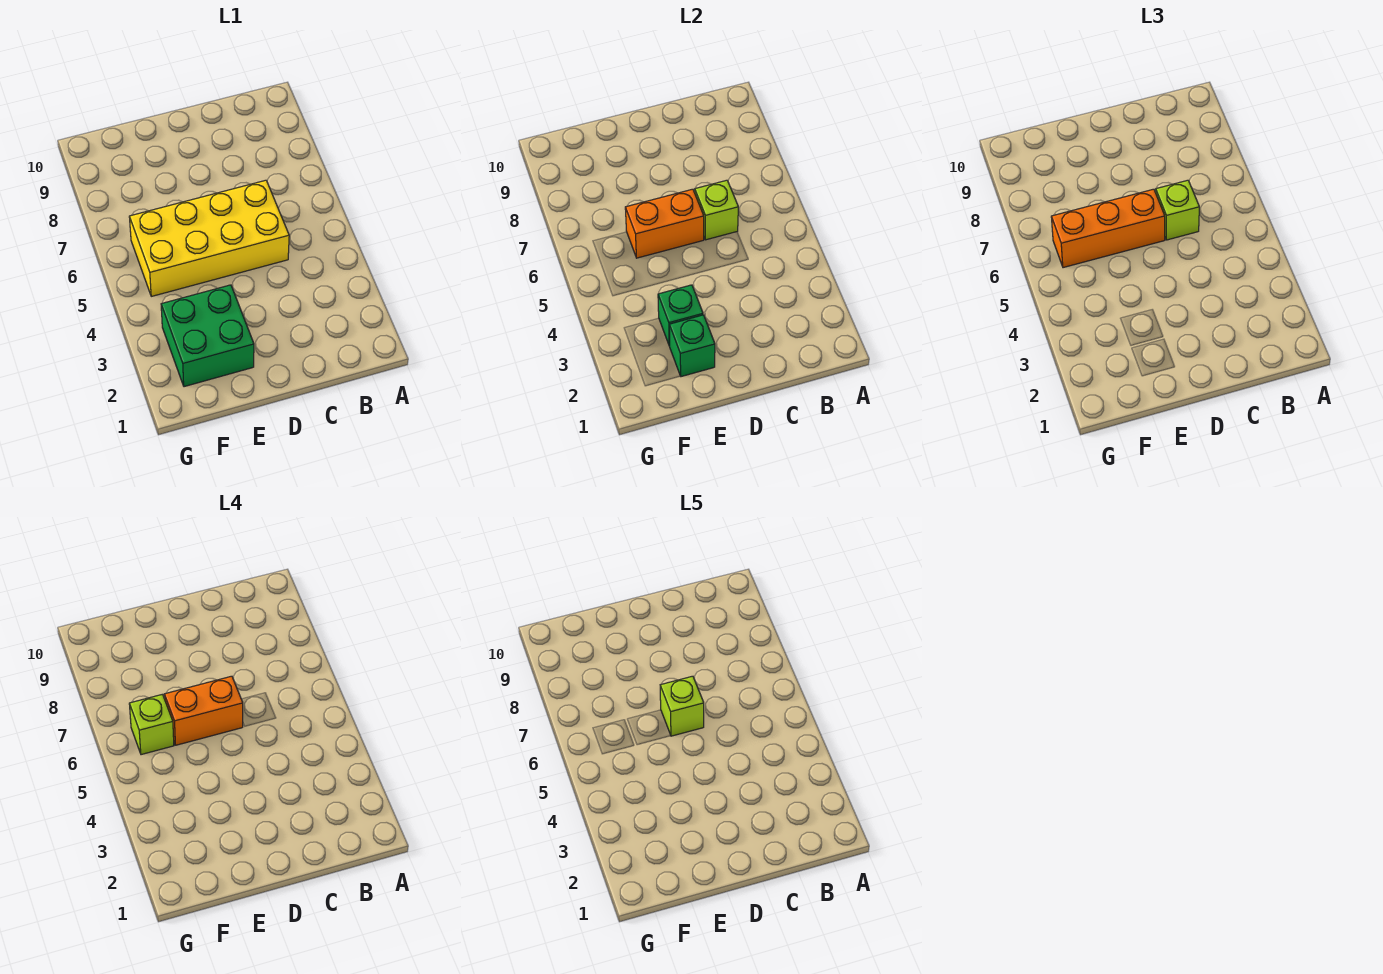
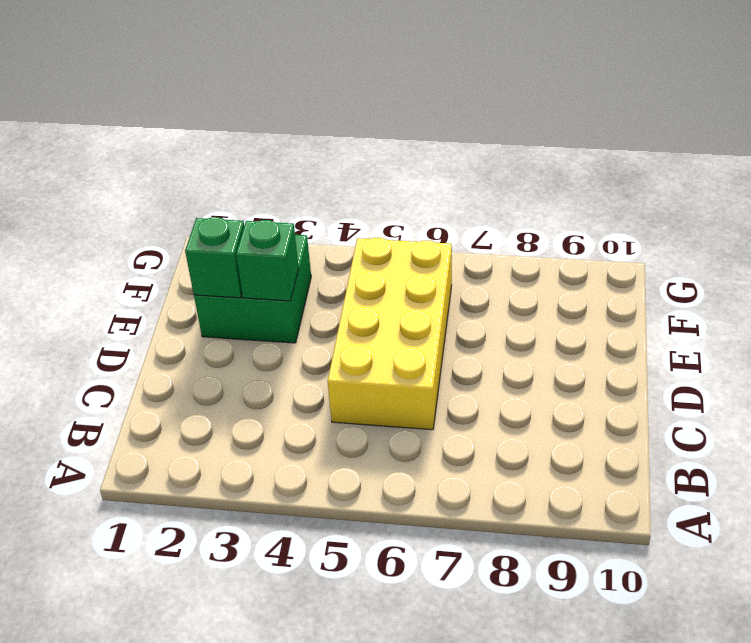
none -> lime 1x1 brick [695,180,738,240]
none -> orange 1x2 brick [625,189,704,258]

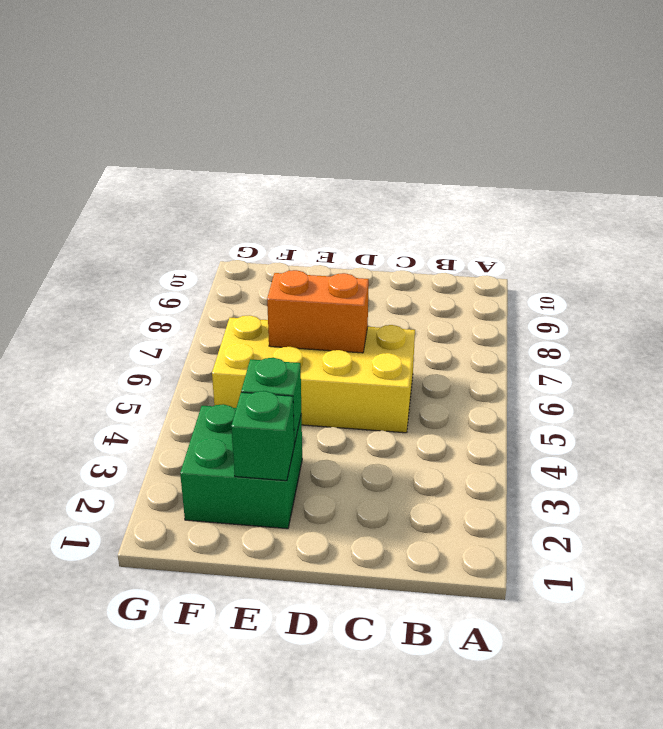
none -> lime 1x1 brick [695,180,738,240]
none -> lime 1x1 brick [1156,180,1199,240]

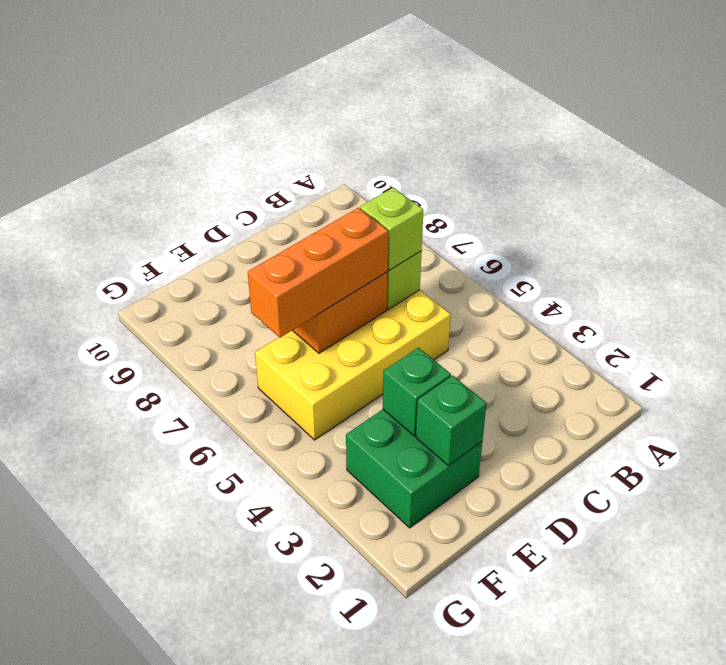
none -> orange 1x2 brick [164,676,243,745]
none -> lime 1x1 brick [129,694,174,755]

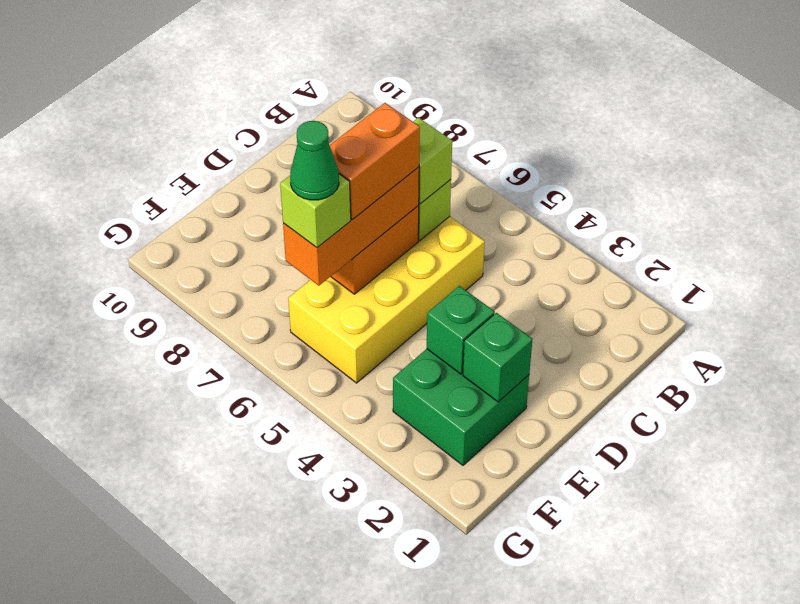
green 1x1 cone [290,121,339,200] -> none
none -> lime 1x1 brick [660,676,704,736]

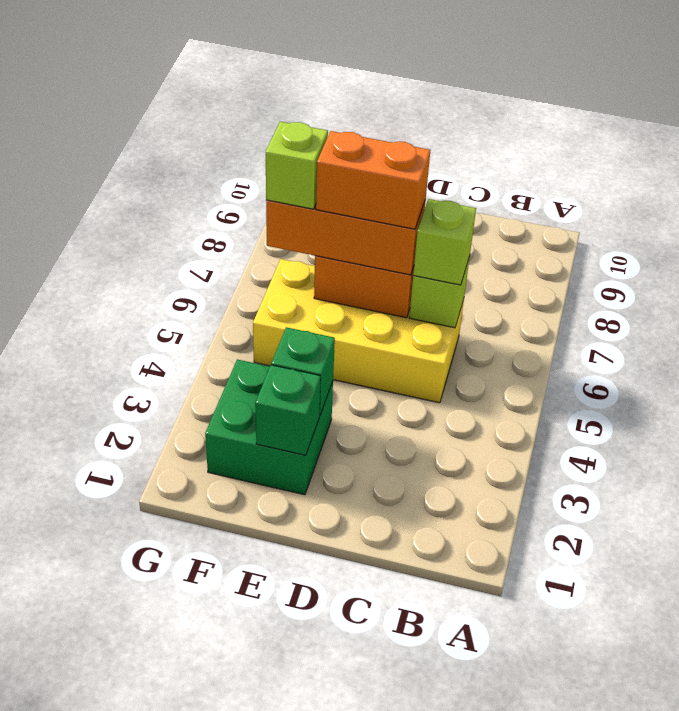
none -> lime 1x1 brick [660,676,704,736]

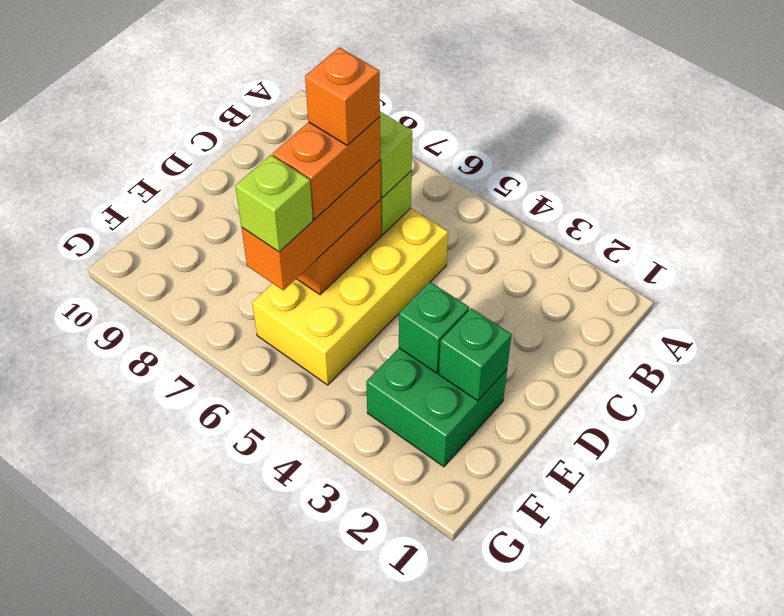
orange 1x1 brick [305,47,380,145] -> lime 1x1 brick [660,676,704,736]

